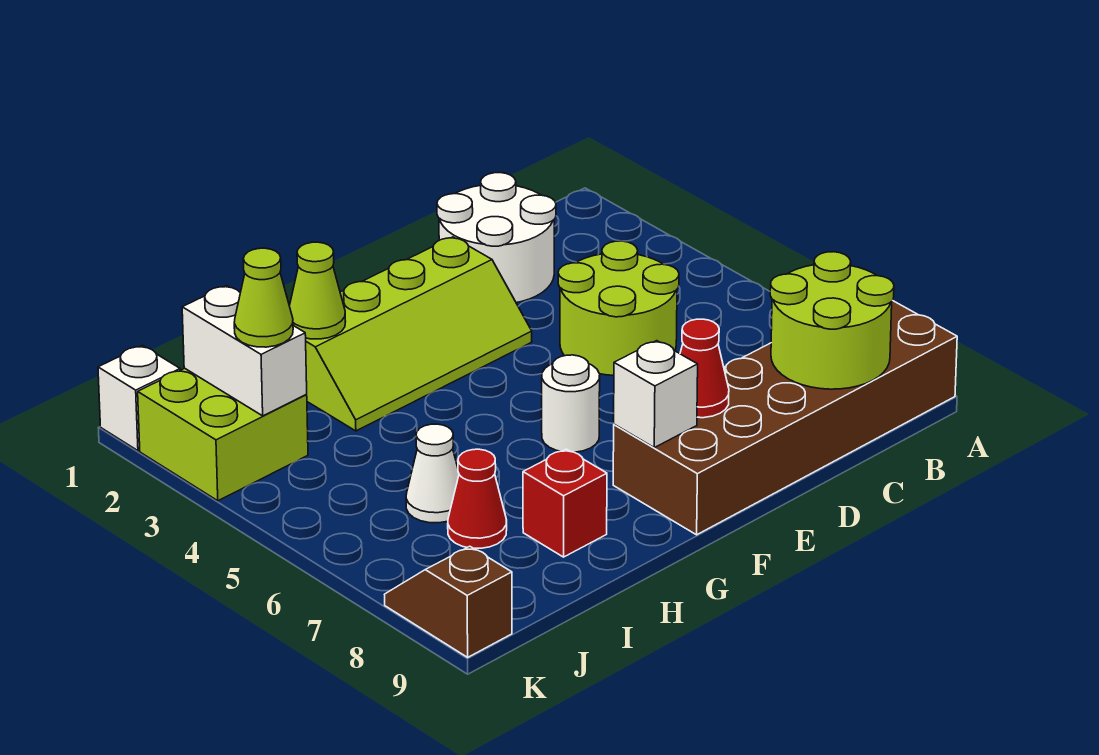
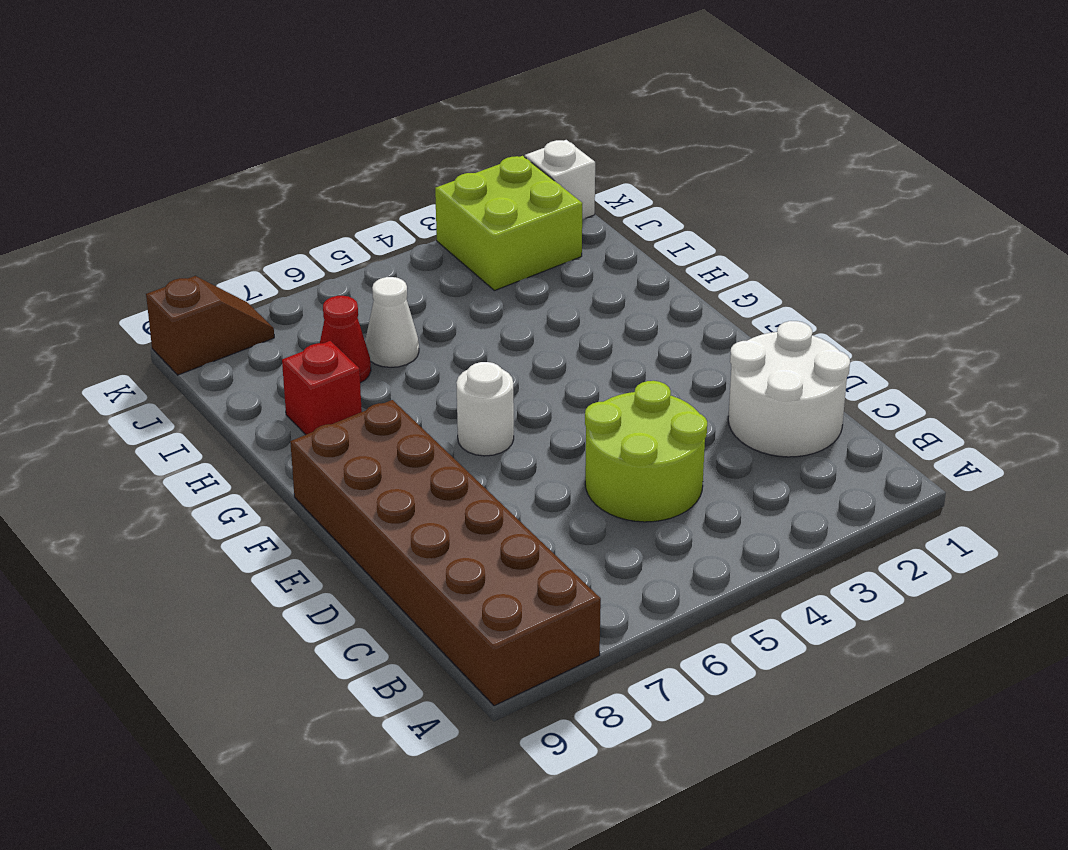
none -> lime 2x4 slope [306,237,532,431]
none -> lime 2x2 round brick [770,252,894,389]
none -> red 1x1 cone [680,319,729,418]

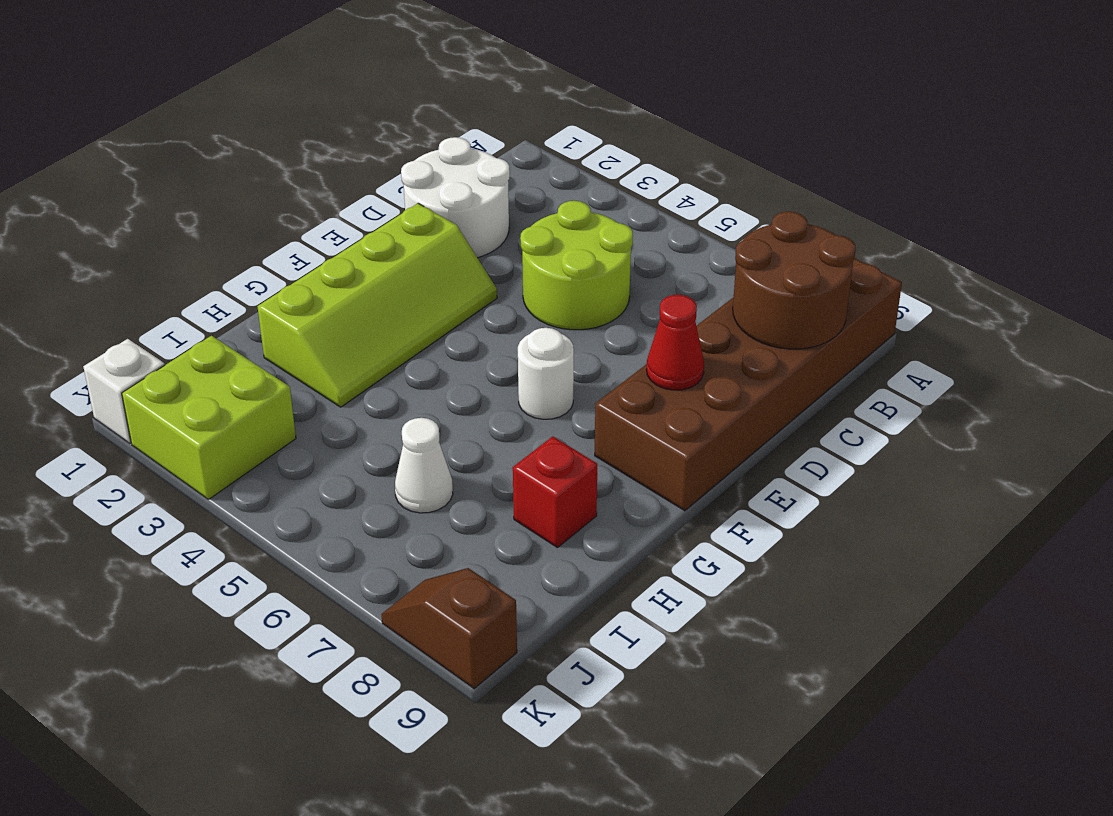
brown 2x2 round brick [733,212,856,349] -> lime 2x2 round brick [770,252,894,389]
none -> red 1x1 cone [448,449,507,548]
none -> white 1x1 brick [614,341,698,448]
none -> lime 1x1 cone [290,242,346,339]

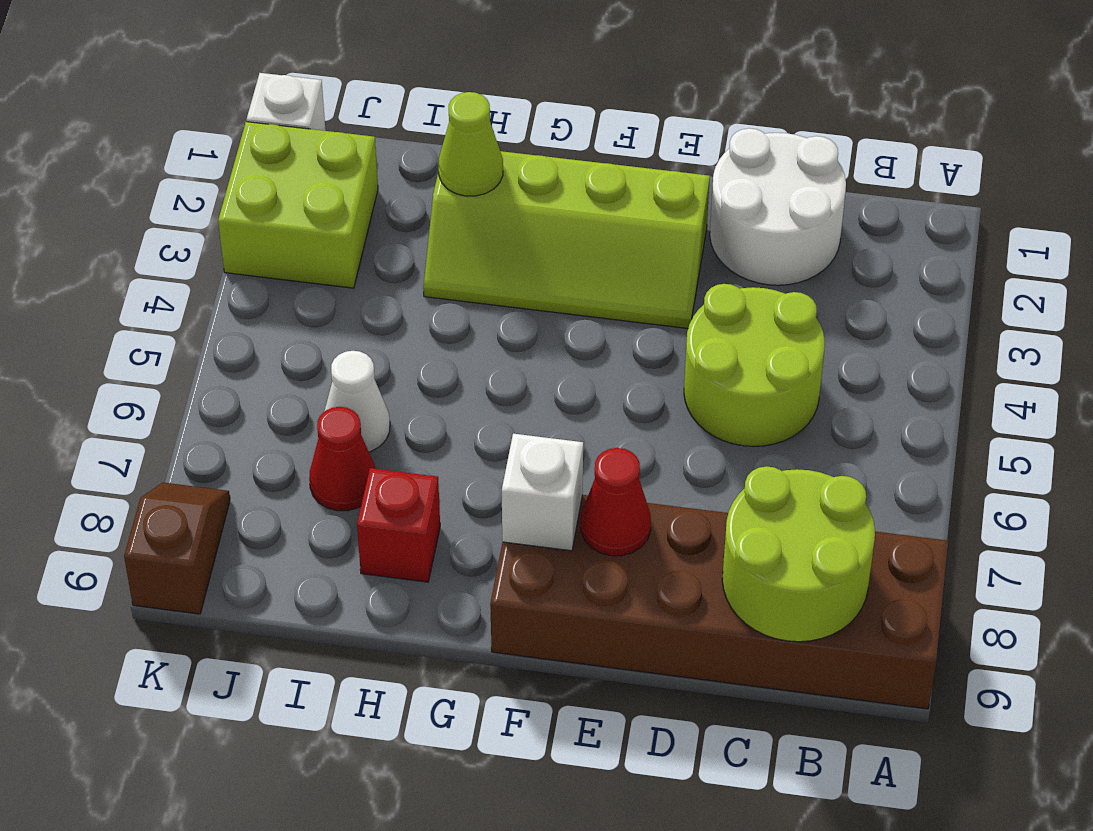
none -> white 1x1 round brick [542,355,600,452]
none -> white 1x2 brick [182,286,307,416]
none -> lime 1x1 cone [234,248,293,347]

